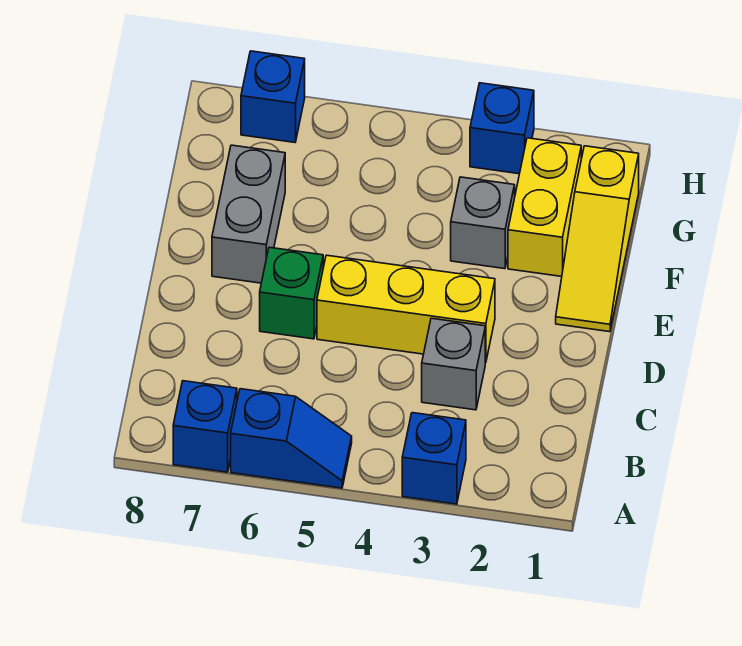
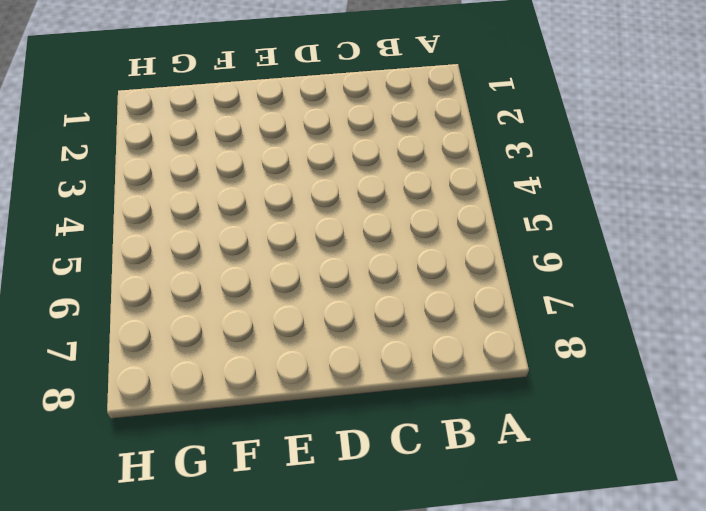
none -> blue 1x1 brick [402,413,466,504]
none -> blue 1x2 slope [231,389,352,488]
none -> blue 1x1 brick [173,381,237,472]

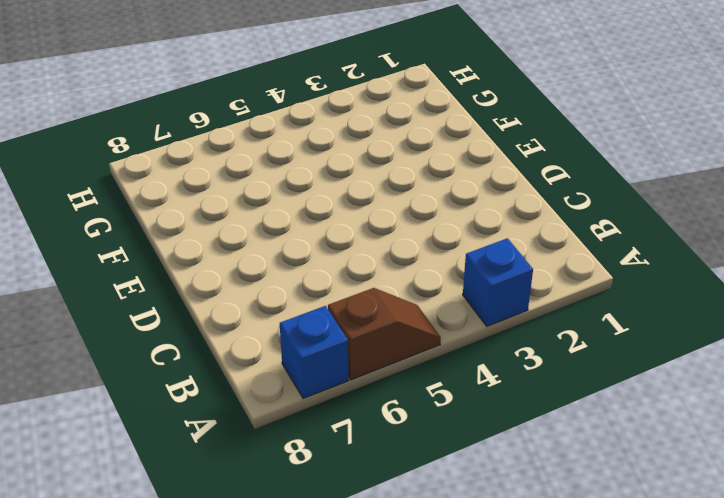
brown 1x2 slope [328,288,441,380] -> blue 1x2 slope [231,389,352,488]
none -> grey 1x1 brick [422,318,485,410]
none -> yellow 1x3 brick [317,255,495,363]
none -> green 1x1 brick [260,247,323,339]

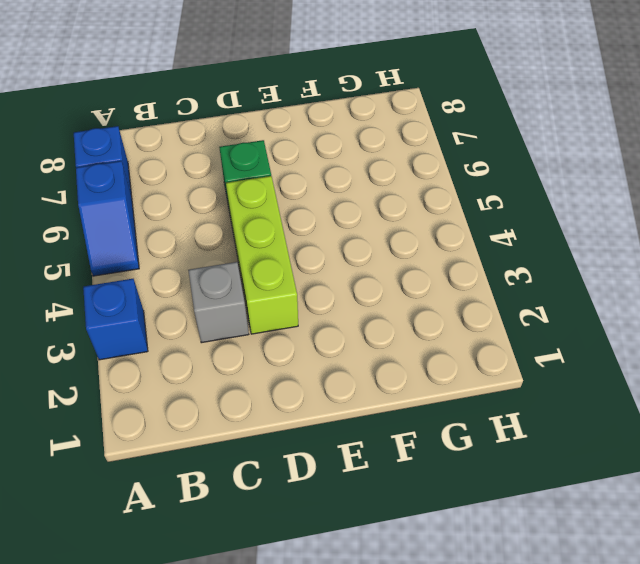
lime 1x3 brick [226,176,298,334] -> yellow 1x3 brick [317,255,495,363]
none -> yellow 1x3 slope [556,146,639,332]
none -> grey 1x2 brick [212,145,285,283]
none -> yellow 1x2 brick [508,138,581,277]

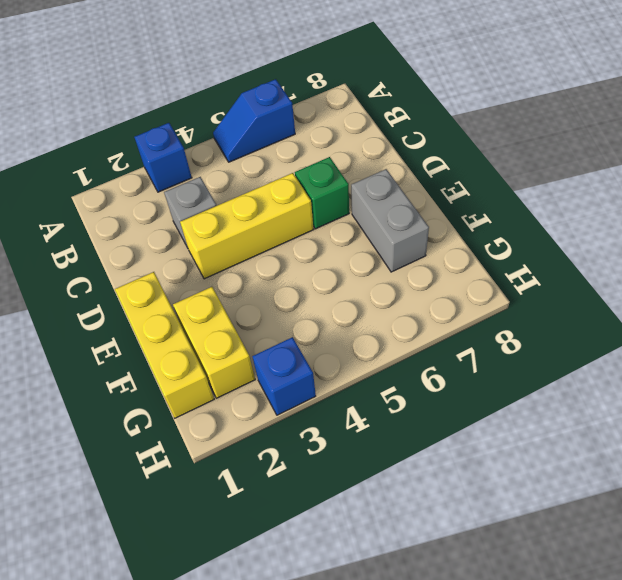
yellow 1x3 brick [115,272,214,418] -> yellow 1x3 slope [556,146,639,332]
none -> blue 1x1 brick [173,381,237,472]
none -> grey 1x1 brick [451,177,515,269]
none -> blue 1x1 brick [241,51,305,142]

